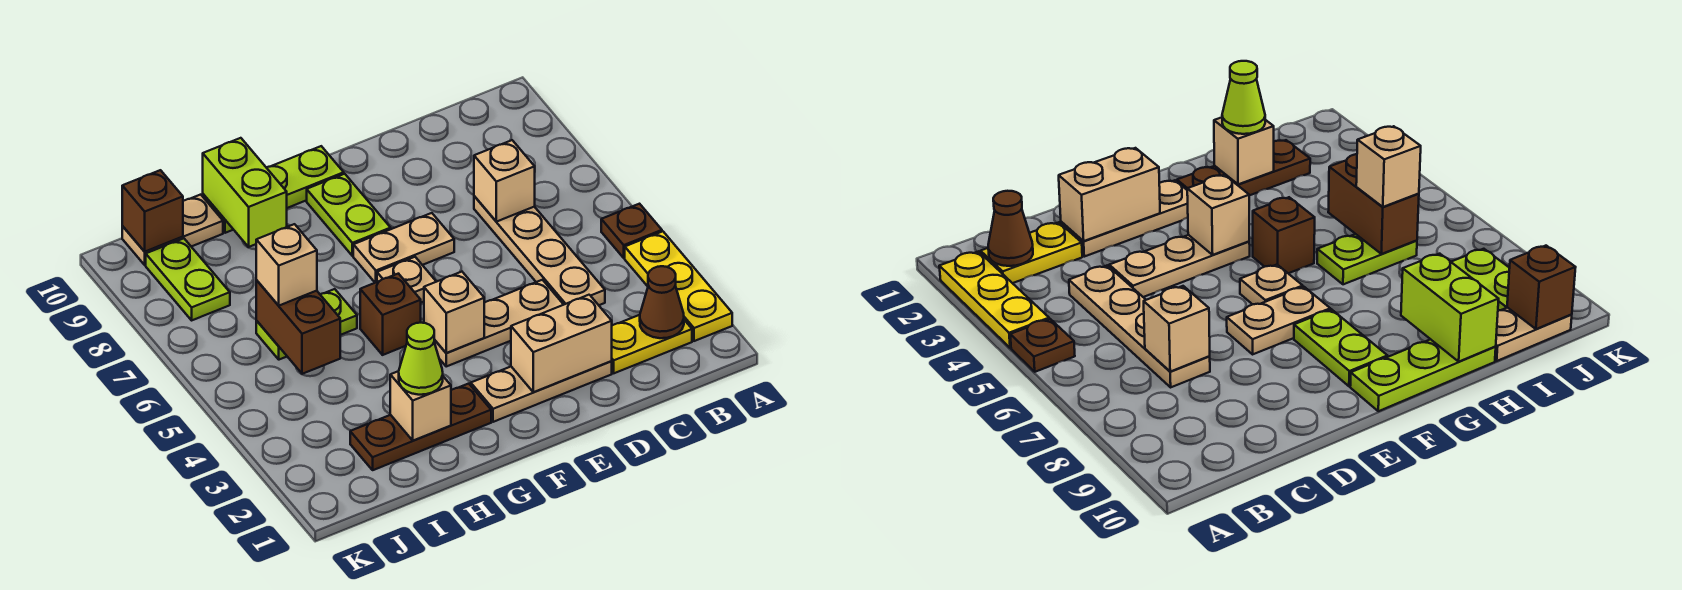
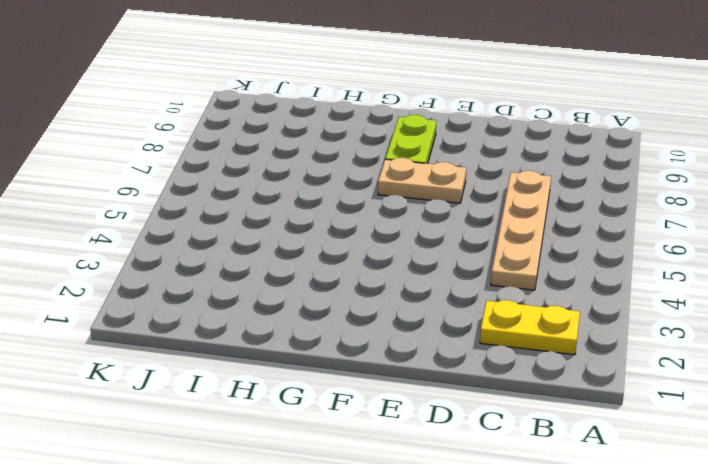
none -> yellow 1x3 plate [625,231,732,341]
none -> brown 1x1 plate [601,204,662,258]
none -> tan 1x3 plate [471,361,612,422]

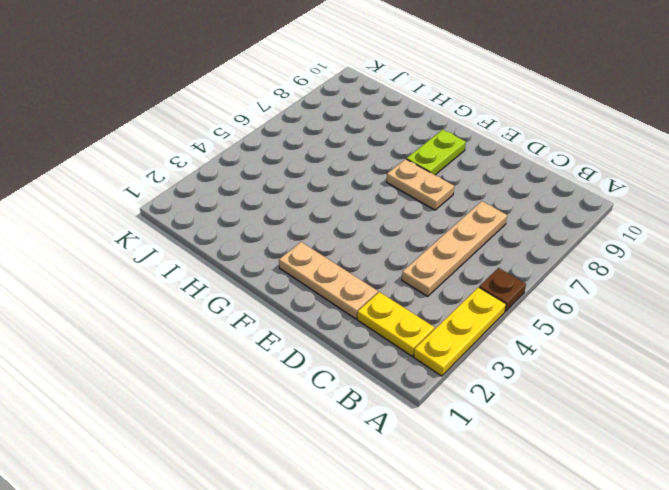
none -> tan 1x3 plate [434,280,564,366]
none -> tan 1x1 plate [377,257,436,302]
none -> lime 1x3 plate [203,146,344,233]

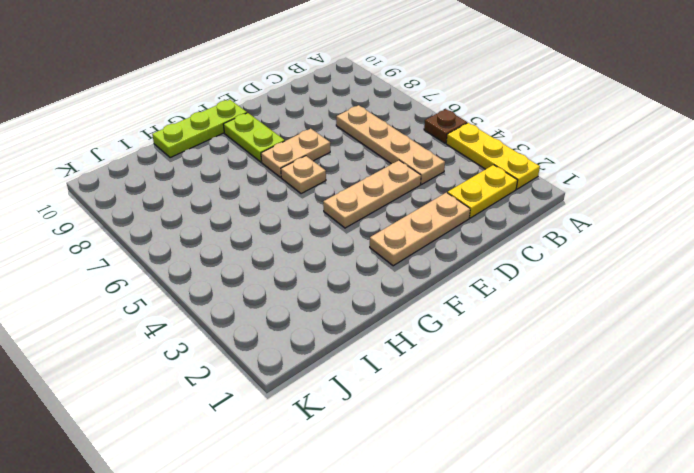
none -> brown 1x3 plate [350,384,491,470]
none -> brown 1x1 brick [360,274,421,355]
none -> lime 1x2 plate [256,289,357,360]

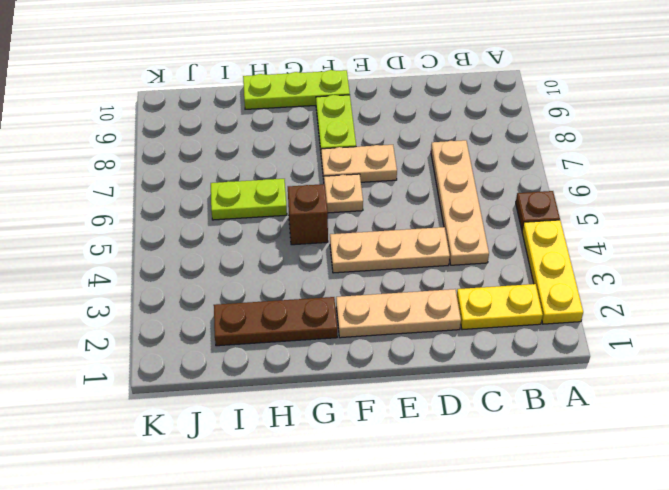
none -> tan 1x2 plate [122,195,223,265]
none -> lime 1x2 plate [146,238,230,320]
none -> brown 1x1 cone [640,266,684,338]

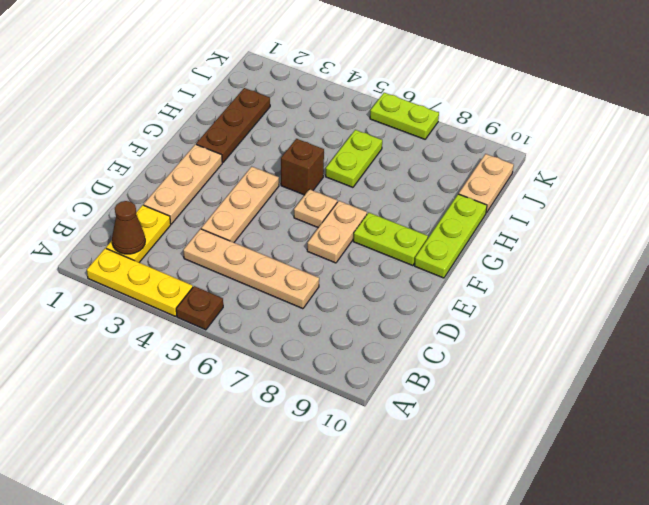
lime 1x2 plate [370,93,439,139] -> lime 1x2 plate moved to [146,238,230,320]
none -> tan 1x1 brick [474,140,535,222]
none -> tan 1x2 brick [511,295,612,392]
none -> tan 1x1 brick [424,272,484,353]

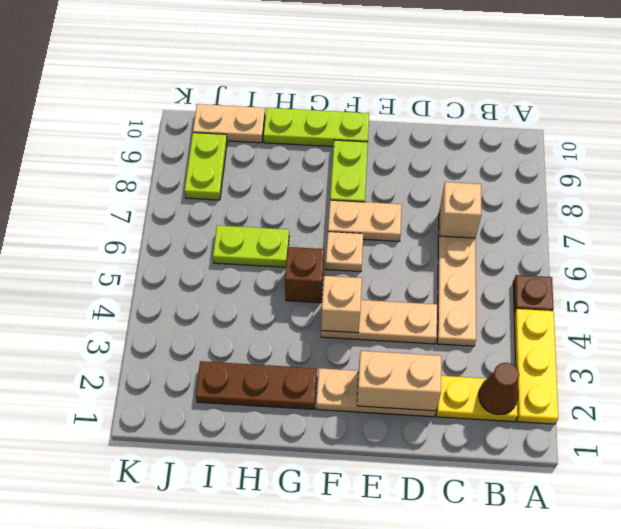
none -> tan 1x1 brick [390,371,451,441]
none -> lime 1x2 brick [203,138,287,247]
none -> brown 1x2 brick [256,280,340,374]

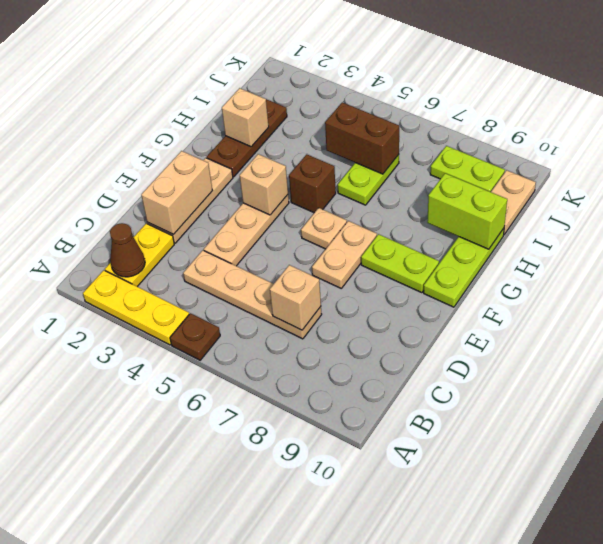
none -> brown 1x1 brick [122,170,183,252]
none -> lime 1x1 cone [399,323,443,395]
none -> tan 1x1 brick [256,224,317,306]

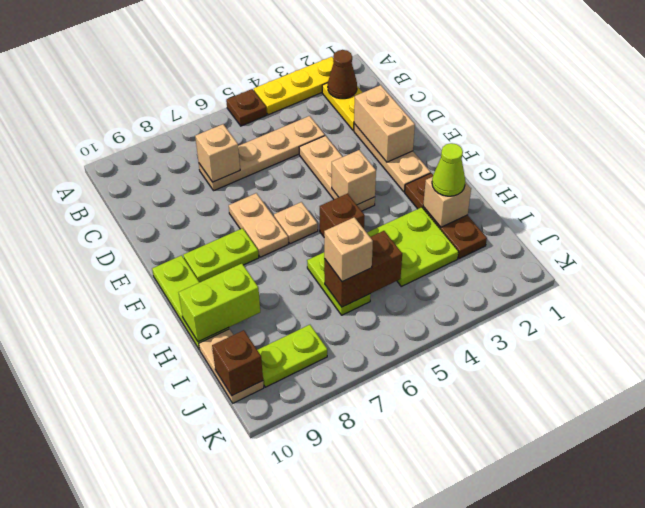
lime 2x2 plate [367,207,458,286] -> none

